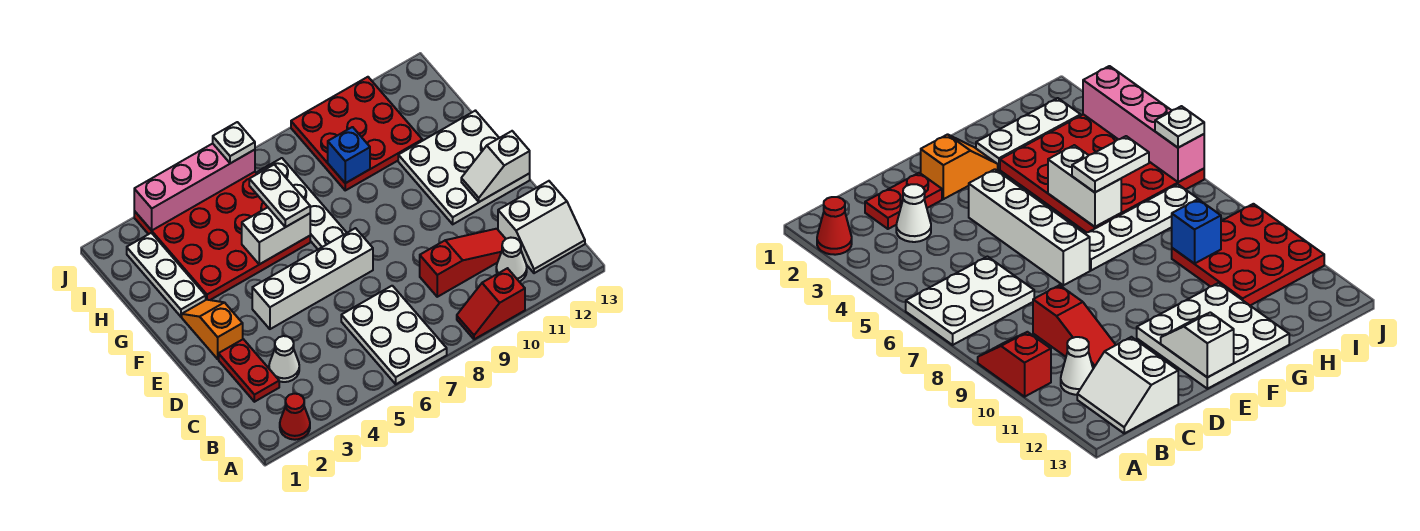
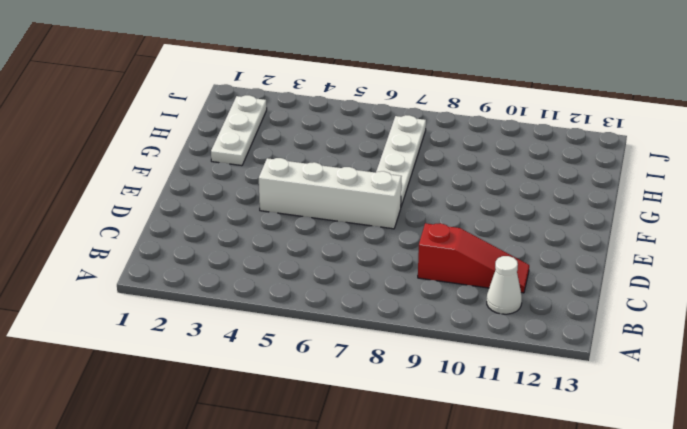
none -> red 1x1 cone [280,394,310,440]
none -> white 2x3 plate [341,286,447,384]
none -> red 1x2 slope [457,268,525,339]

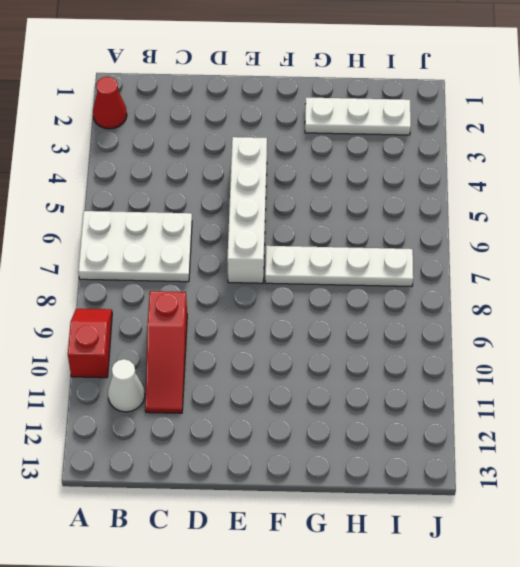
none -> white 2x2 slope [498,181,585,273]
none -> red 1x2 plate [219,339,279,402]
none -> white 1x1 cone [269,336,299,382]

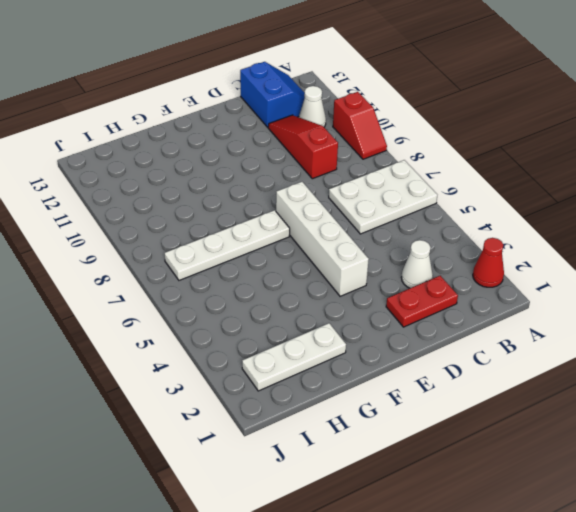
blue 2x2 slope [240,62,305,127] -> white 2x2 slope [498,181,585,273]
none -> orange 1x2 slope [182,300,243,359]
none -> white 3x3 plate [398,111,530,224]
none -> red 4x4 plate [134,172,310,300]

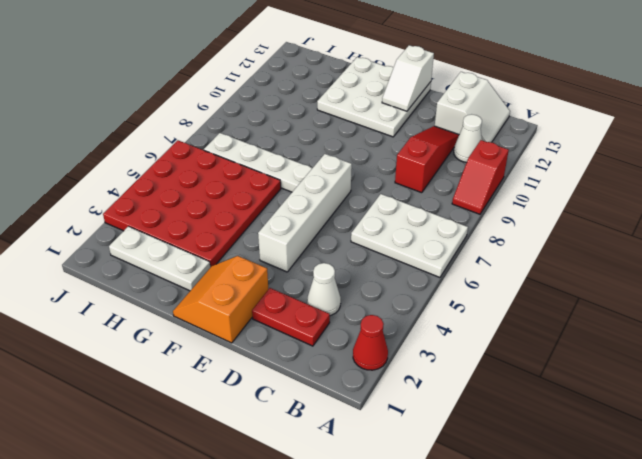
orange 2x2 slope [173,256,268,343] -> orange 1x2 slope [182,300,243,359]
none -> red 3x3 plate [291,77,422,190]
none -> white 1x2 brick [242,207,310,264]
none -> blue 1x1 brick [328,127,370,183]

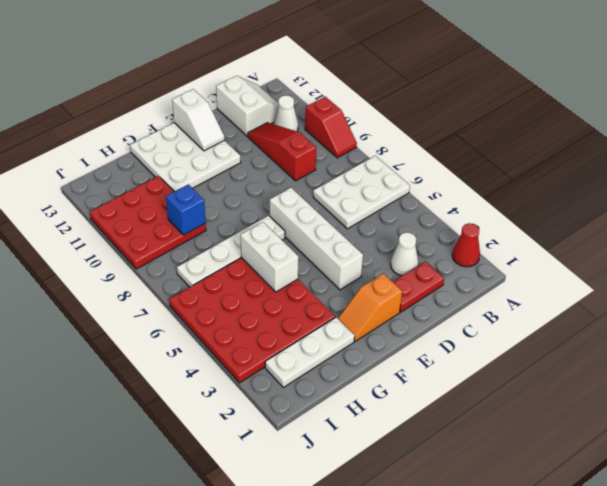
none -> pink 1x4 brick [134,144,255,230]
none -> white 1x2 plate [249,165,310,227]
none -> white 1x1 plate [213,122,255,163]

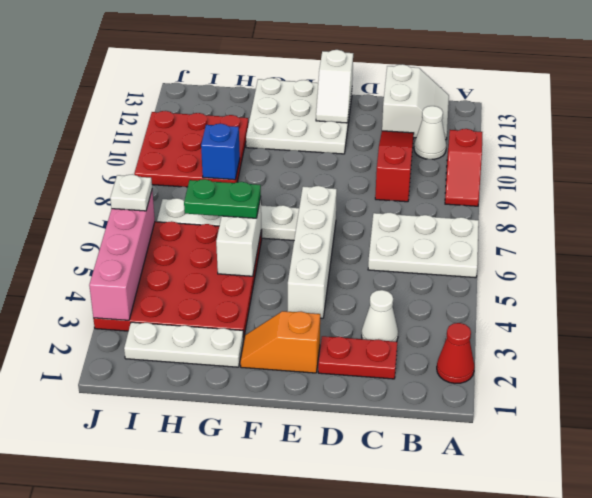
green 1x2 plate [184,179,261,218] -> white 1x2 plate [249,165,310,227]

